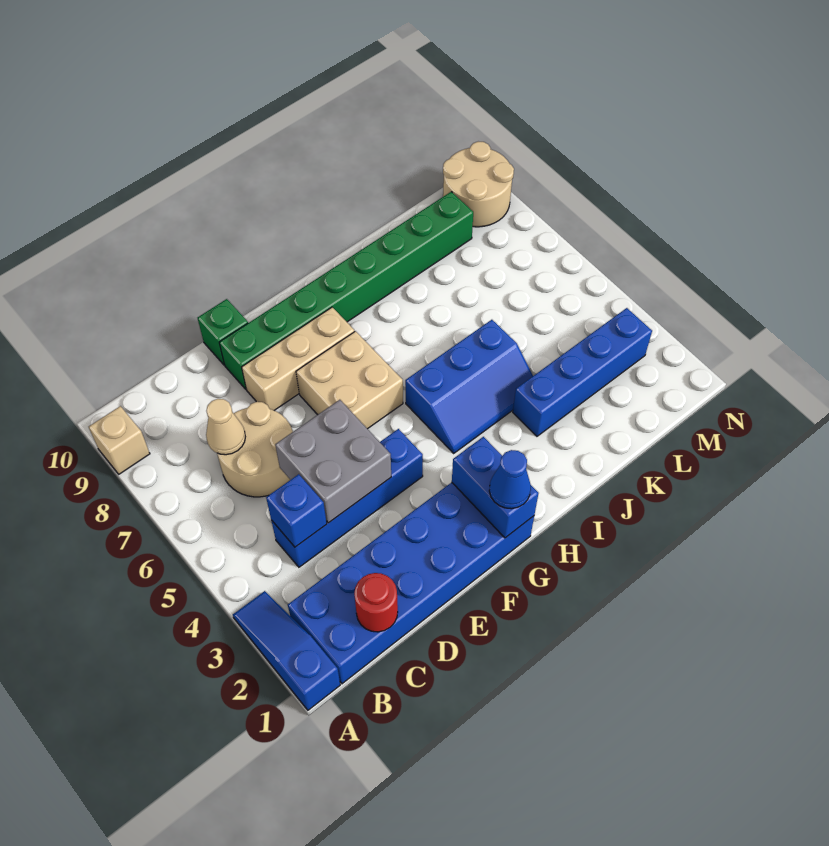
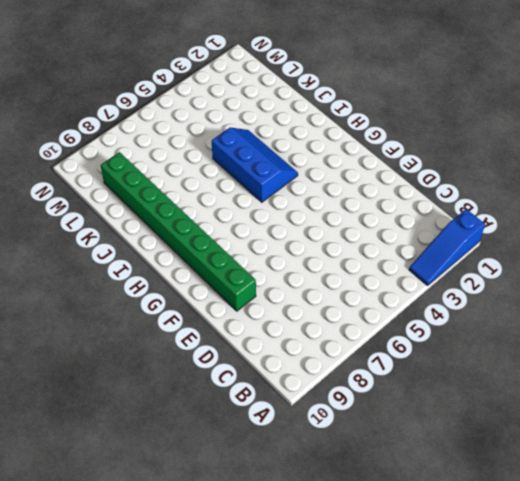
none -> tan 1x1 brick [89,406,150,474]
none -> blue 2x6 brick [288,483,534,684]
none -> blue 1x4 brick [271,429,423,567]

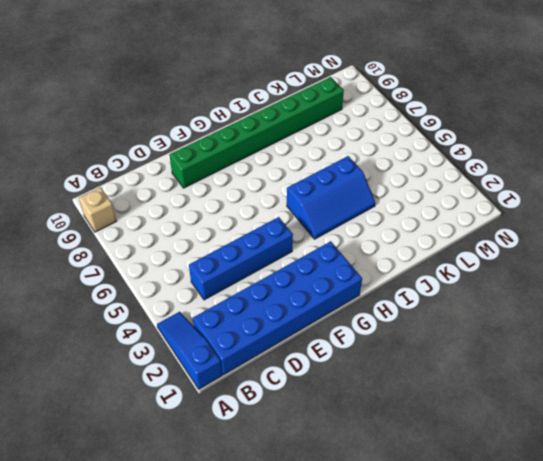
none -> tan 2x2 round brick [217,402,293,497]
none -> tan 1x3 brick [242,307,355,411]
none -> green 1x1 brick [198,299,248,365]

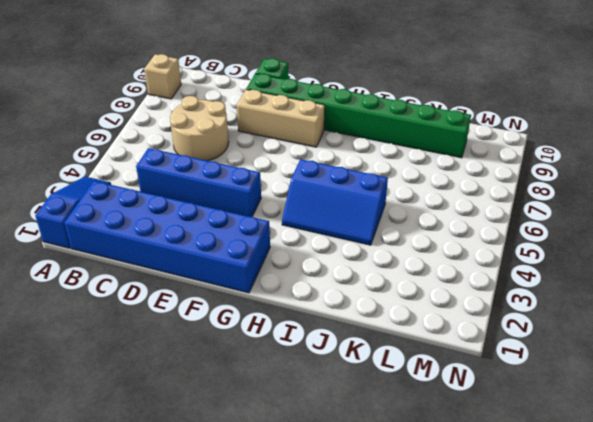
none -> tan 2x2 brick [296,331,403,429]
none -> blue 1x4 brick [513,308,652,436]
none -> tan 2x2 round brick [443,141,514,227]

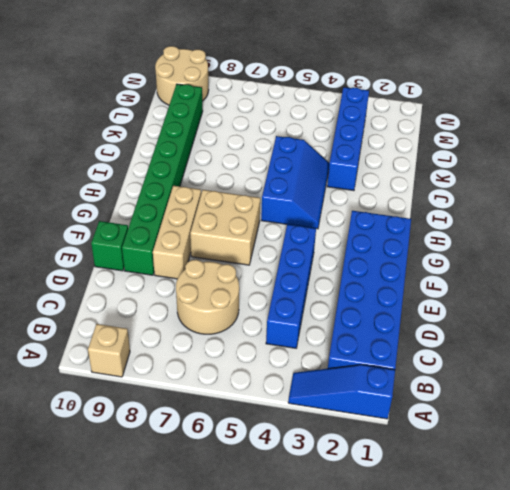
none -> red 1x1 round brick [354,573,398,632]
none -> blue 1x1 brick [266,474,327,547]
none -> tan 1x1 cone [206,399,245,455]

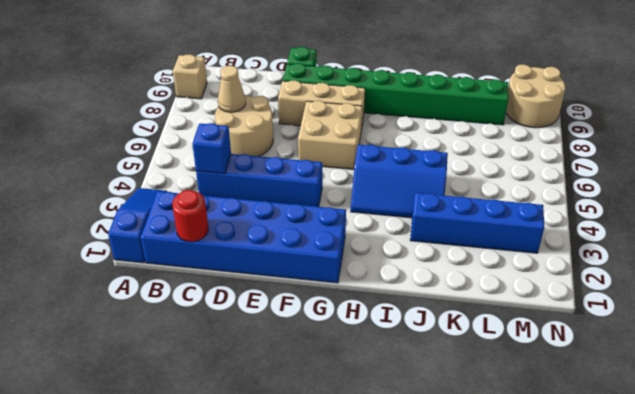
none -> grey 2x2 brick [275,400,391,523]
none -> blue 1x2 brick [452,437,539,538]
none -> blue 1x1 cone [489,450,531,509]

